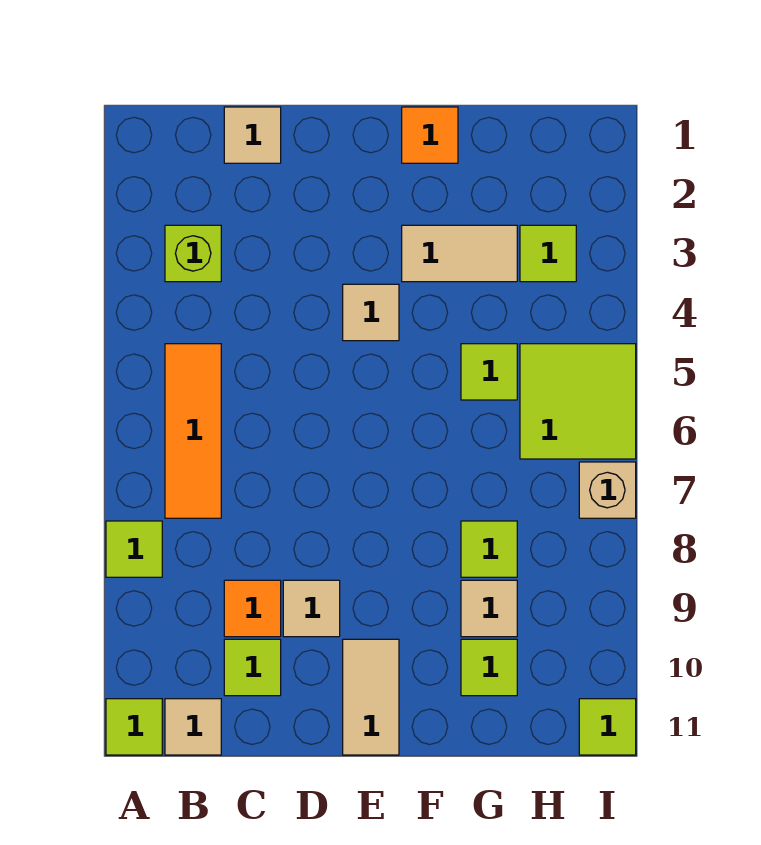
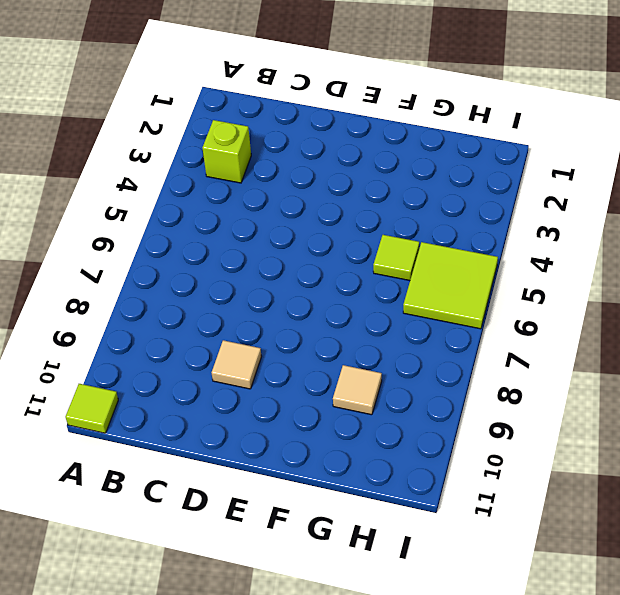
none -> lime 1x1 tile [106,521,162,577]
none -> orange 1x3 tile [165,344,221,518]
none -> tan 1x1 tile [165,699,221,755]

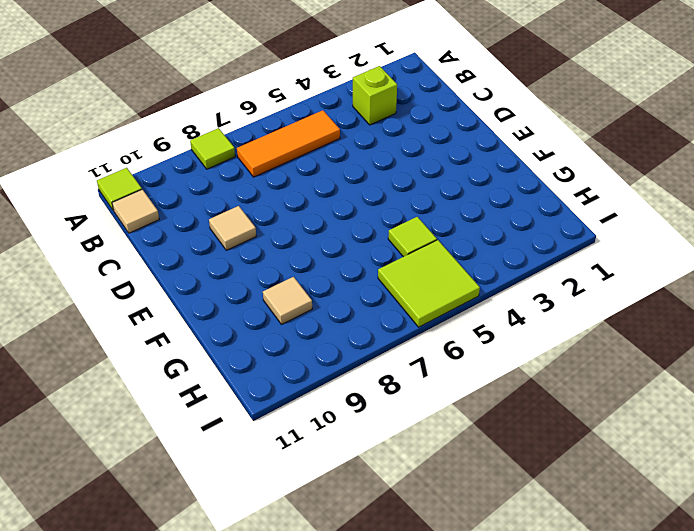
none -> tan 1x1 tile [224,107,281,163]
none -> orange 1x1 tile [224,580,281,637]
none -> lime 1x1 tile [224,639,281,696]

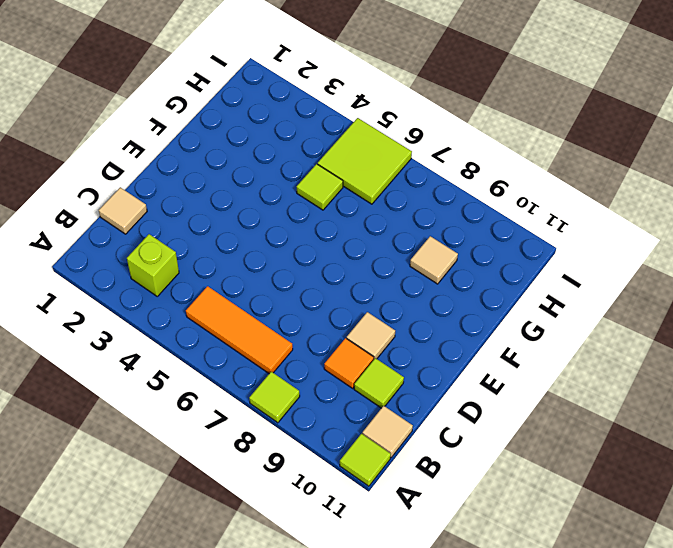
none -> tan 1x1 tile [343,284,399,341]
none -> tan 1x2 tile [343,639,399,755]
none -> orange 1x1 tile [402,107,458,163]

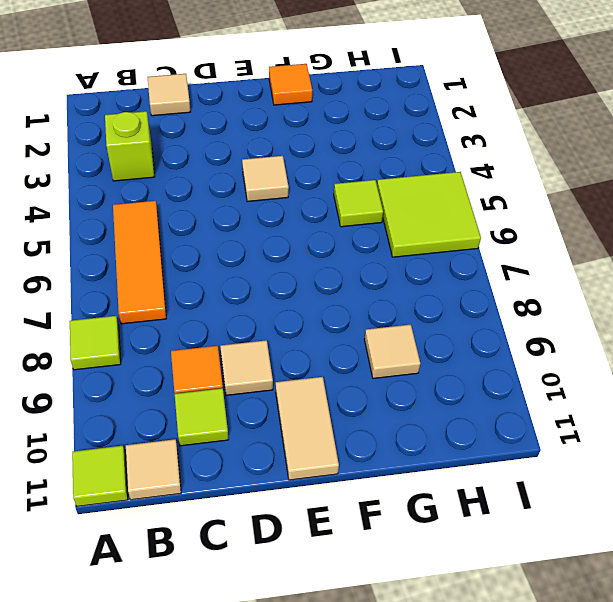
none -> tan 1x2 tile [402,225,517,282]
none -> lime 1x1 tile [461,521,517,577]
none -> lime 1x1 tile [461,639,517,696]

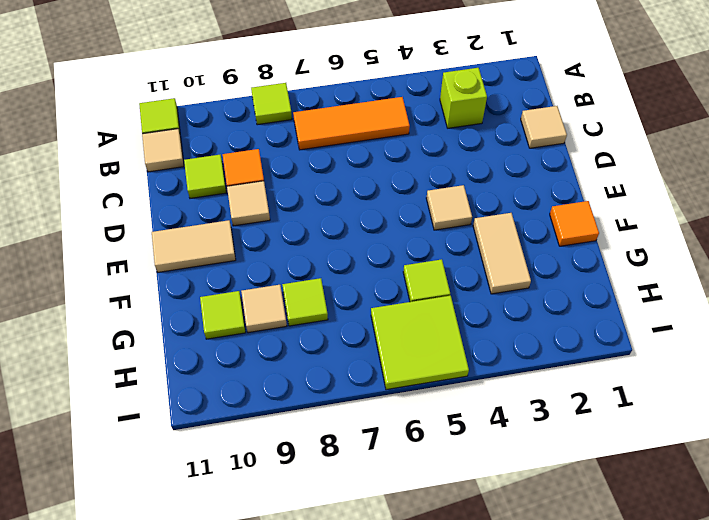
none -> lime 1x1 tile [520,225,576,282]
none -> tan 1x1 brick [579,462,636,518]
none -> lime 1x1 tile [579,699,636,755]

